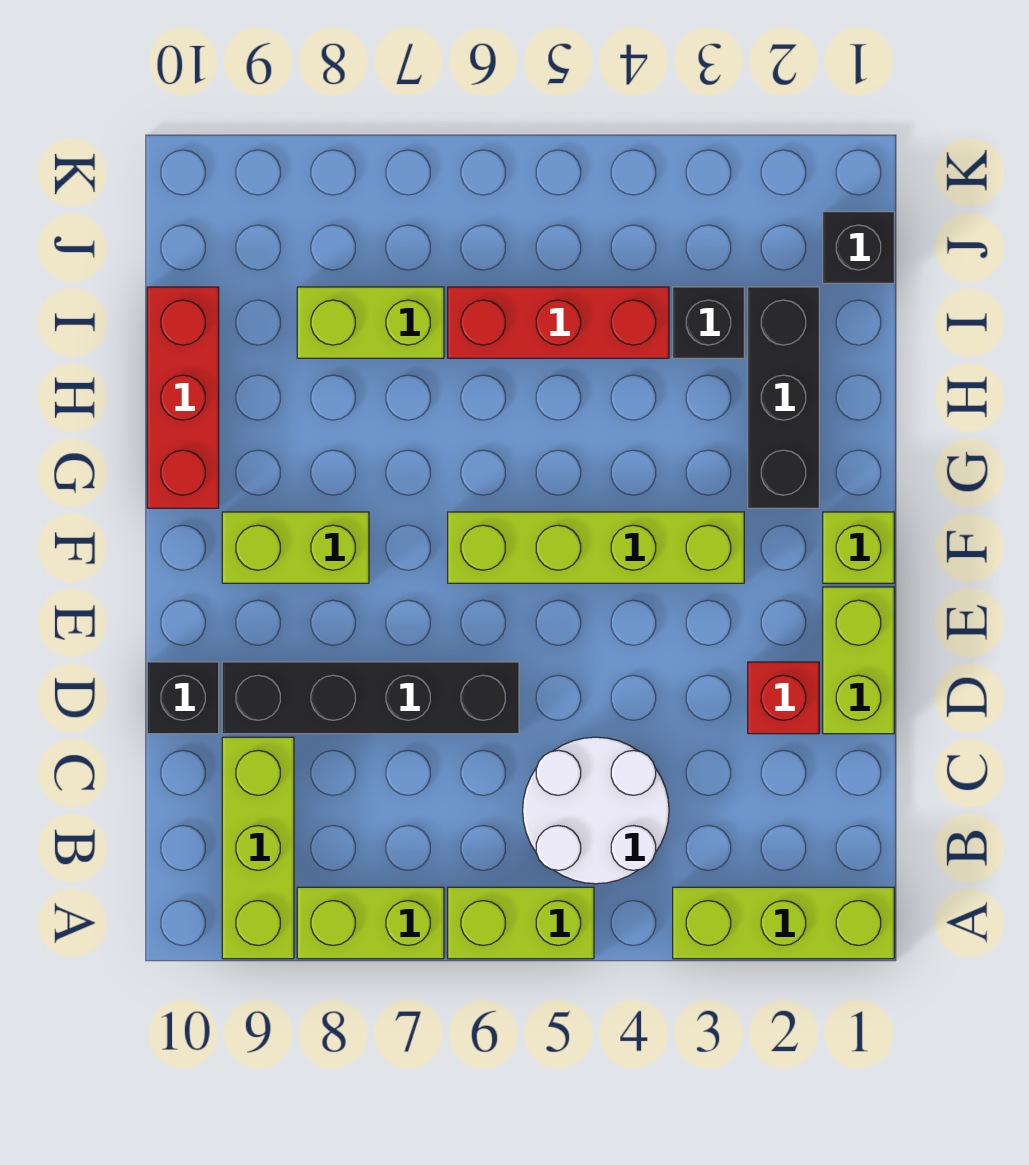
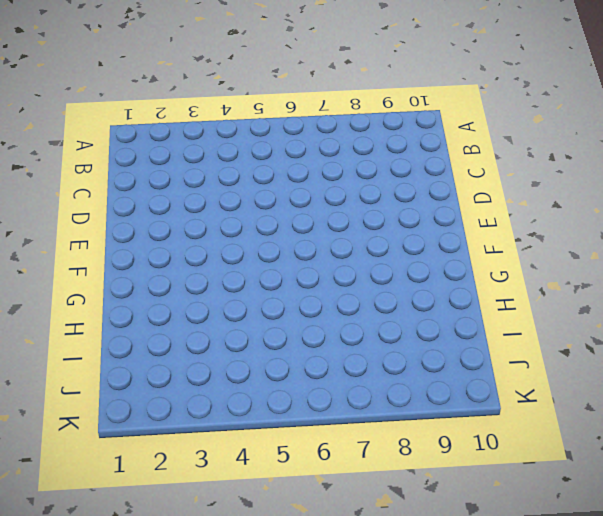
none -> lime 1x3 brick [673,887,894,959]
none -> lime 1x2 brick [448,887,594,959]
none -> lime 1x2 brick [297,887,444,959]

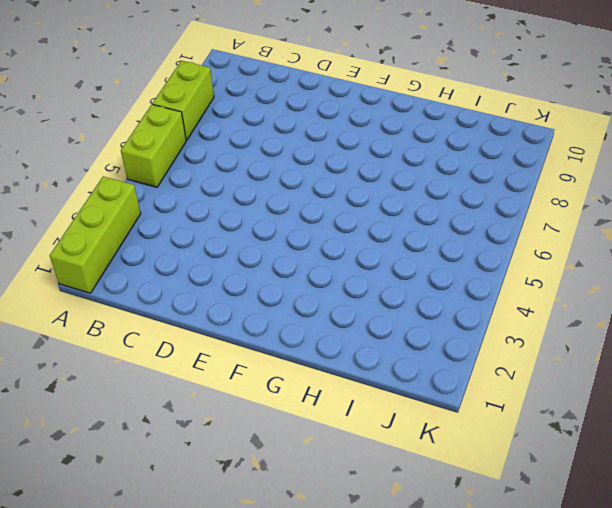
none -> lime 1x3 brick [222,737,294,959]
none -> white 2x2 round brick [523,737,669,884]
none -> lime 1x2 brick [823,587,894,734]

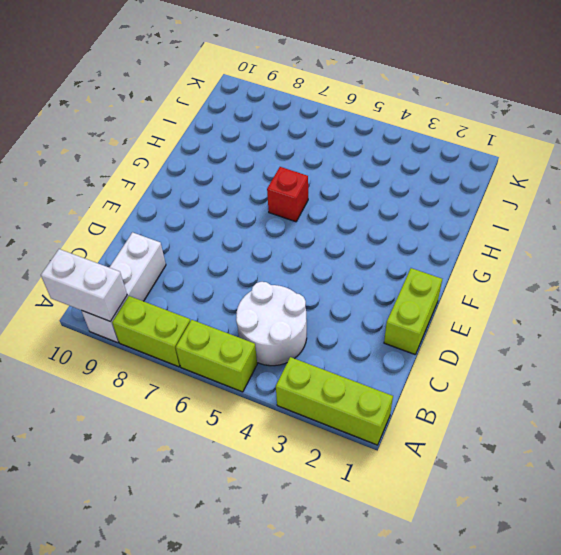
white 1x3 brick [81,232,166,343] -> lime 1x3 brick [222,737,294,959]
white 1x2 brick [41,249,127,322] -> none
red 1x1 brick [267,167,308,222] -> red 1x1 brick moved to [748,662,819,734]
none -> black 1x4 brick [222,662,519,734]
none -> black 1x1 brick [147,662,219,734]
none -> lime 1x1 brick [823,512,894,583]

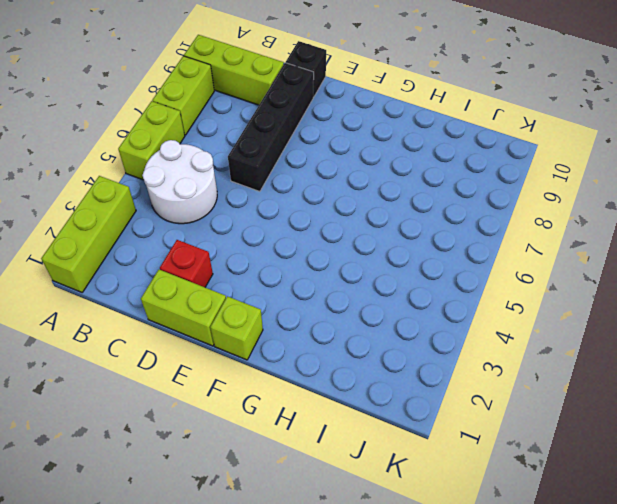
none -> lime 1x4 brick [448,512,744,583]
none -> lime 1x2 brick [222,512,369,583]
none -> black 1x3 brick [748,287,819,508]

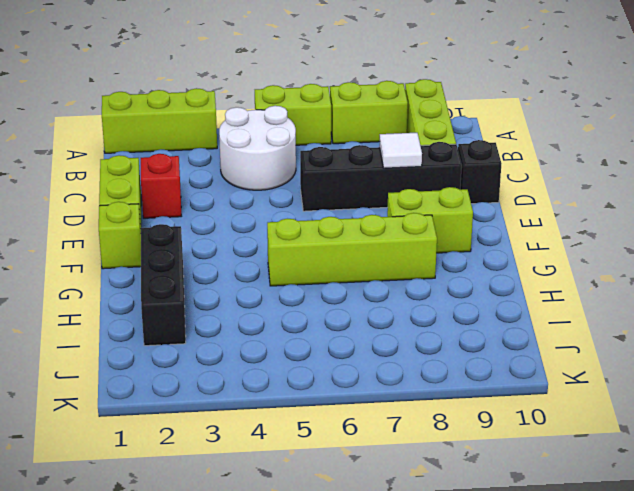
white 1x1 tile [380,133,422,168] -> none
lime 1x4 brick [267,213,437,286] -> lime 1x4 brick moved to [448,512,744,583]
none -> red 1x3 brick [147,287,219,508]
none -> black 1x1 brick [673,287,744,358]
none -> red 1x3 brick [448,287,669,358]

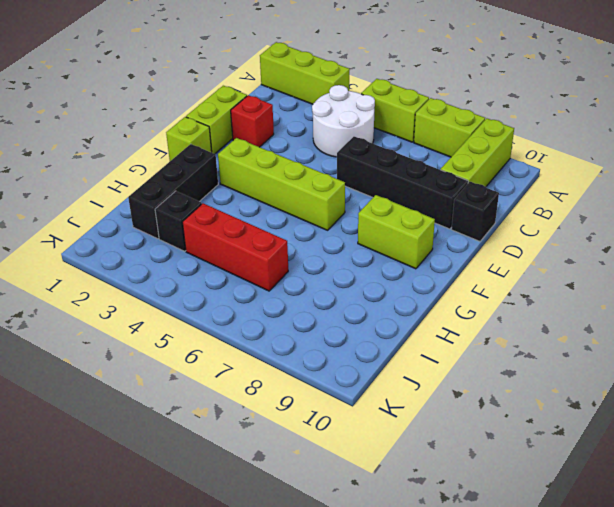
none -> red 1x3 brick [147,287,219,508]
none -> lime 1x2 brick [297,287,444,358]
none -> black 1x1 brick [823,212,894,283]

